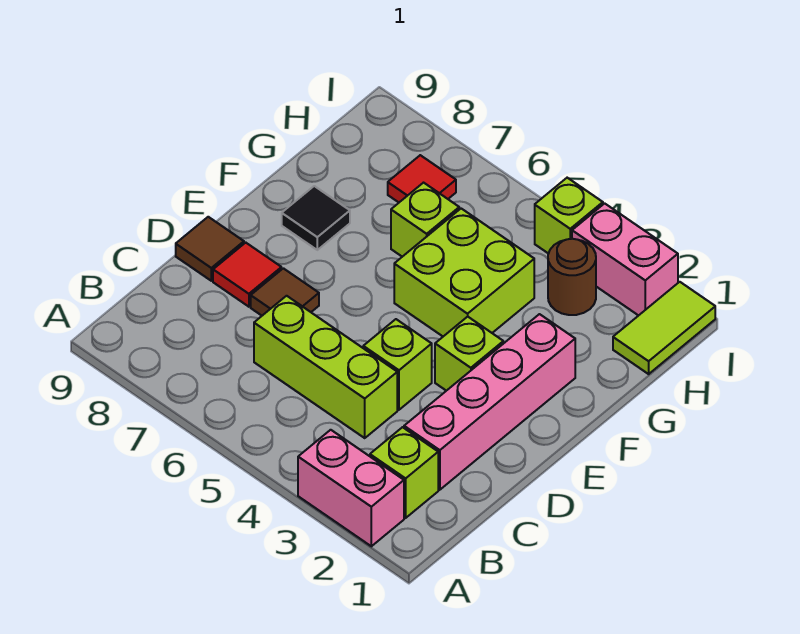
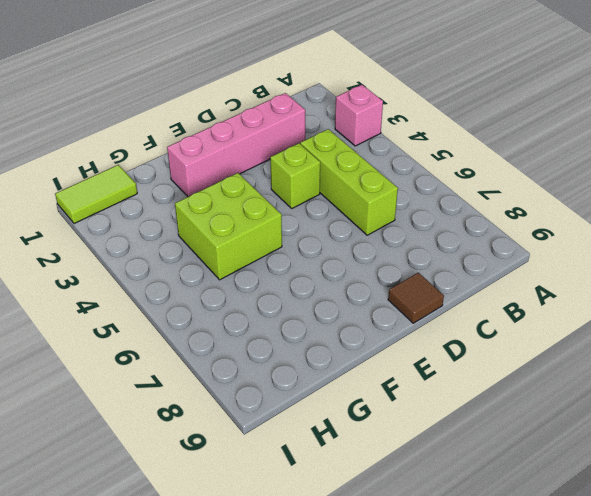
pink 1x1 brick [335,85,383,146] -> pink 1x2 brick [298,430,404,546]
none -> lime 1x1 brick [370,427,438,518]
none -> brown 1x1 tile [251,268,319,316]
none -> red 1x1 tile [213,243,281,307]

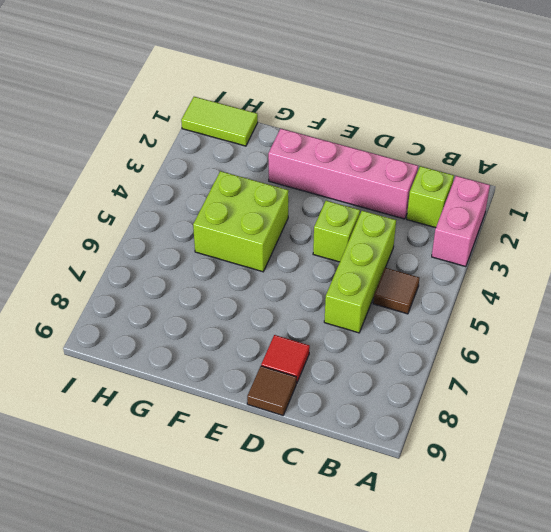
brown 1x1 tile [373,268,419,314] -> brown 1x1 tile moved to [251,268,319,316]
none -> lime 1x1 brick [435,317,503,391]
none -> black 1x1 tile [282,186,350,250]
none -> lime 1x1 brick [391,183,459,257]

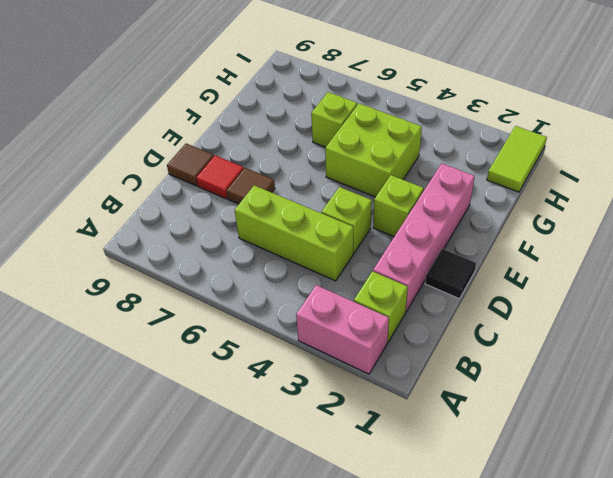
black 1x1 tile [425,249,476,299] -> black 1x1 tile moved to [282,186,350,250]
none -> brown 1x1 round brick [548,239,596,315]
none -> red 1x1 tile [388,155,456,202]
none -> pink 1x2 brick [572,203,678,316]

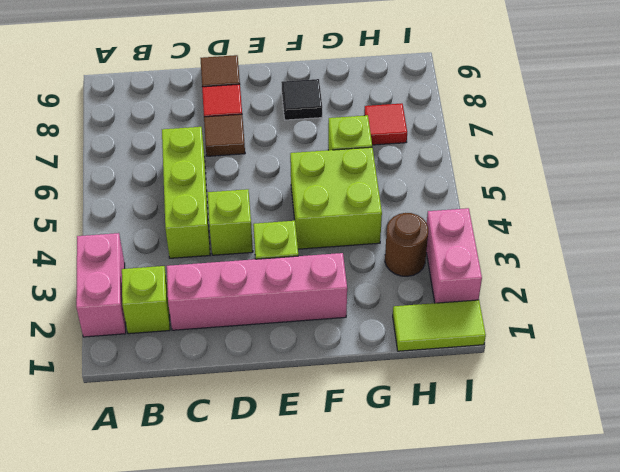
none -> lime 1x1 brick [535,178,603,253]

